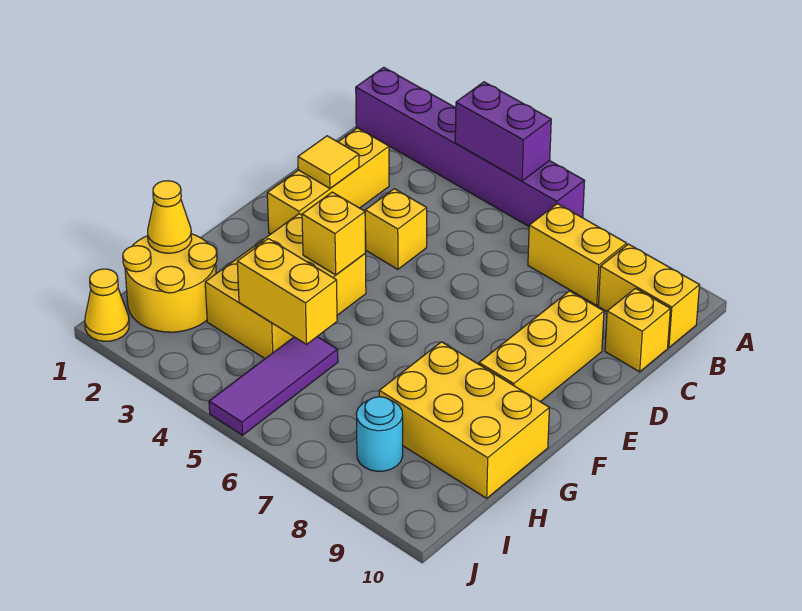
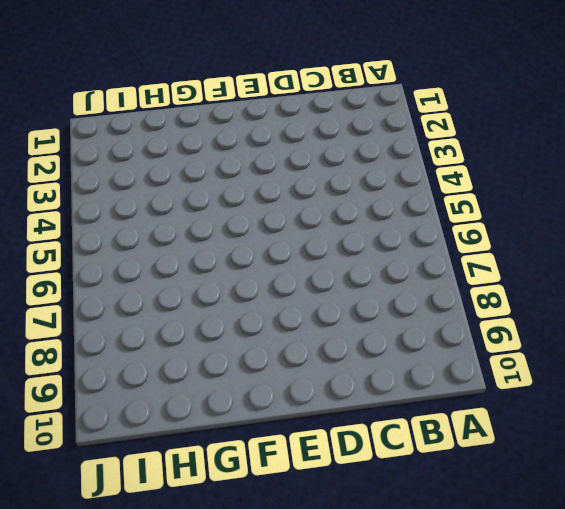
none -> purple 1x6 brick [356,67,585,226]
none -> yellow 1x2 brick [528,204,627,305]
none -> yellow 1x2 brick [598,244,700,348]

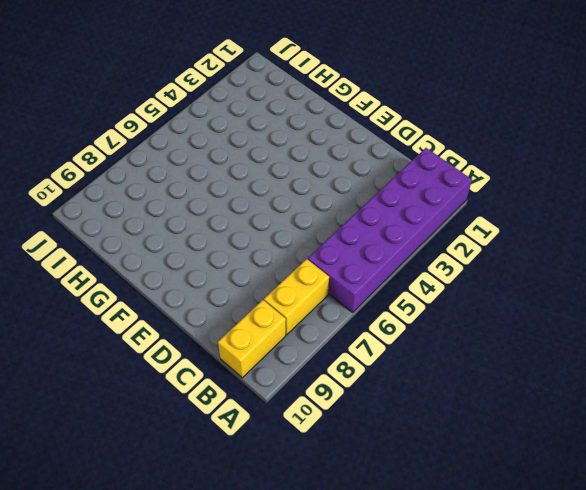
purple 2x6 brick [308,148,472,312] -> purple 1x6 brick [356,67,585,226]
none -> yellow 1x3 brick [267,128,389,234]
none -> yellow 1x1 brick [605,288,670,372]
none -> yellow 1x1 brick [365,189,427,269]

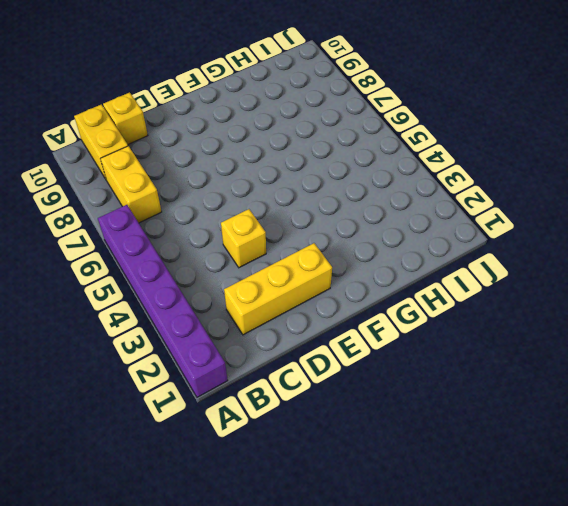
none -> yellow 1x3 brick [479,291,604,402]
none -> yellow 2x3 brick [205,214,366,358]
none -> yellow 2x3 brick [379,342,549,498]

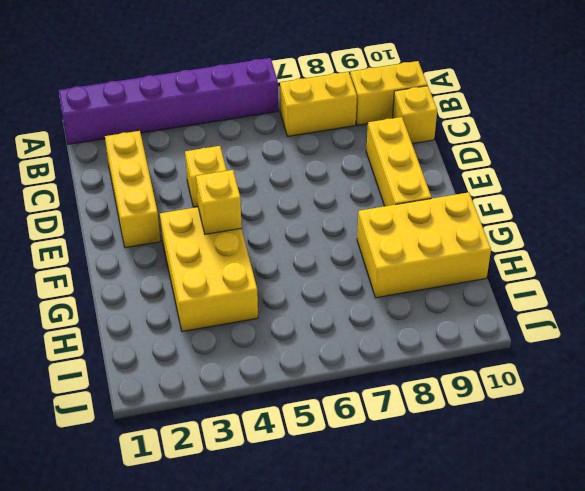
none -> yellow 2x2 round brick [123,234,217,332]
none -> purple 1x3 tile [209,337,338,435]
none -> cyan 1x1 round brick [356,397,403,471]

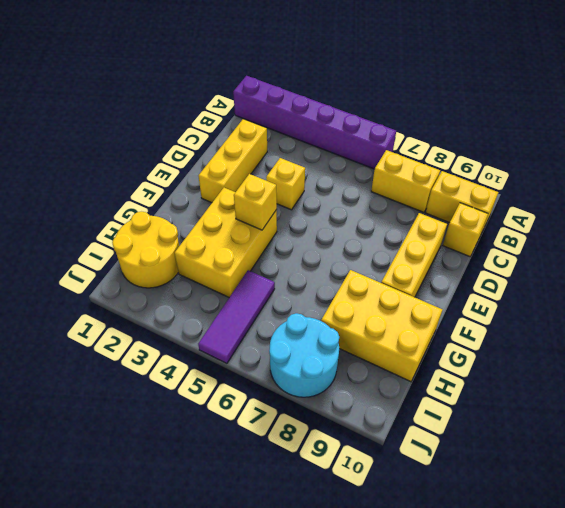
cyan 2x2 round brick [269,313,339,397] -> cyan 1x1 round brick [356,397,403,471]
none -> yellow 1x1 cone [85,269,129,341]
none -> purple 1x2 brick [455,82,551,181]
none -> yellow 1x1 tile [298,136,359,188]

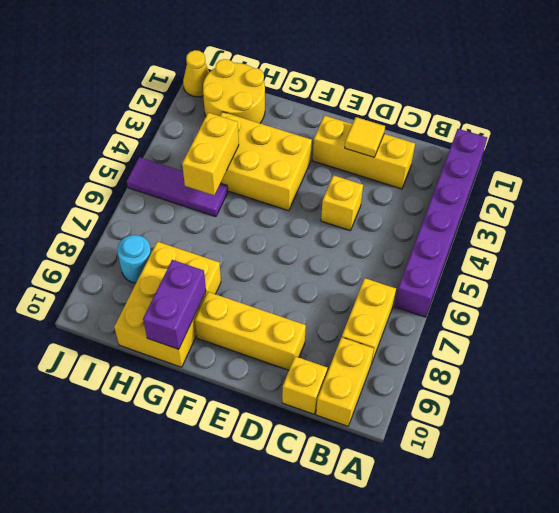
purple 1x2 brick [143,260,206,349] -> purple 1x2 brick moved to [455,82,551,181]
none -> yellow 1x1 brick [302,192,366,275]
none -> yellow 1x1 cone [148,181,192,253]

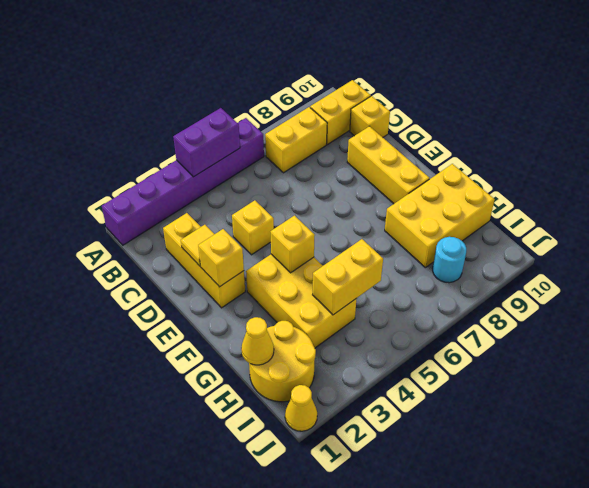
yellow 1x1 brick [198,229,244,287] -> none
none -> purple 1x3 tile [209,337,338,435]

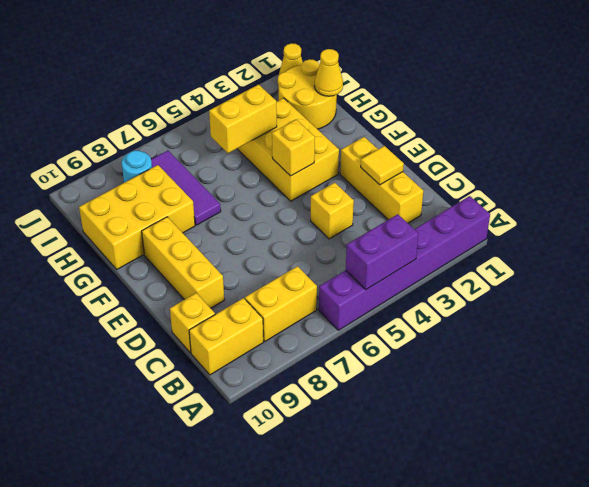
purple 1x3 tile [151,151,221,225] -> purple 1x3 tile moved to [209,337,338,435]

